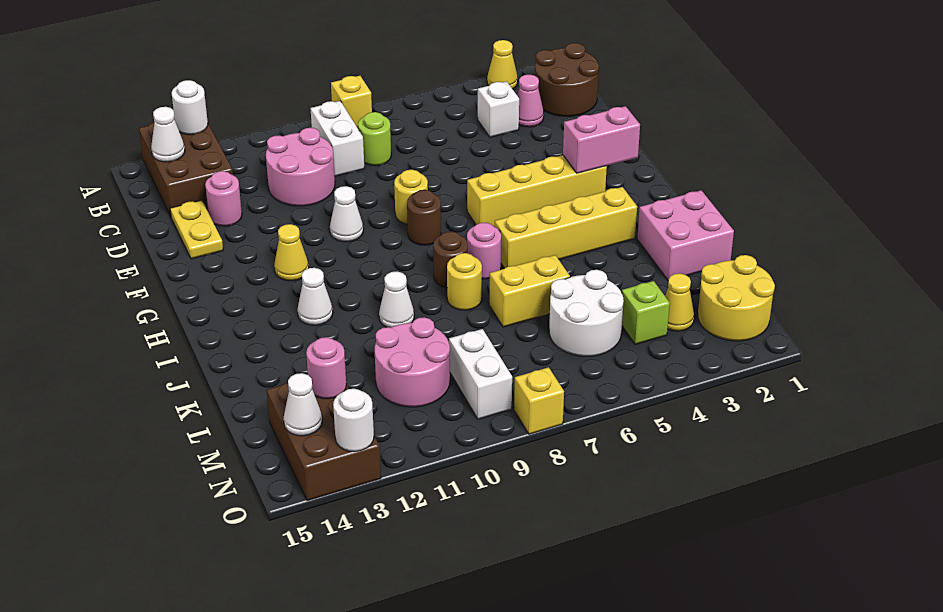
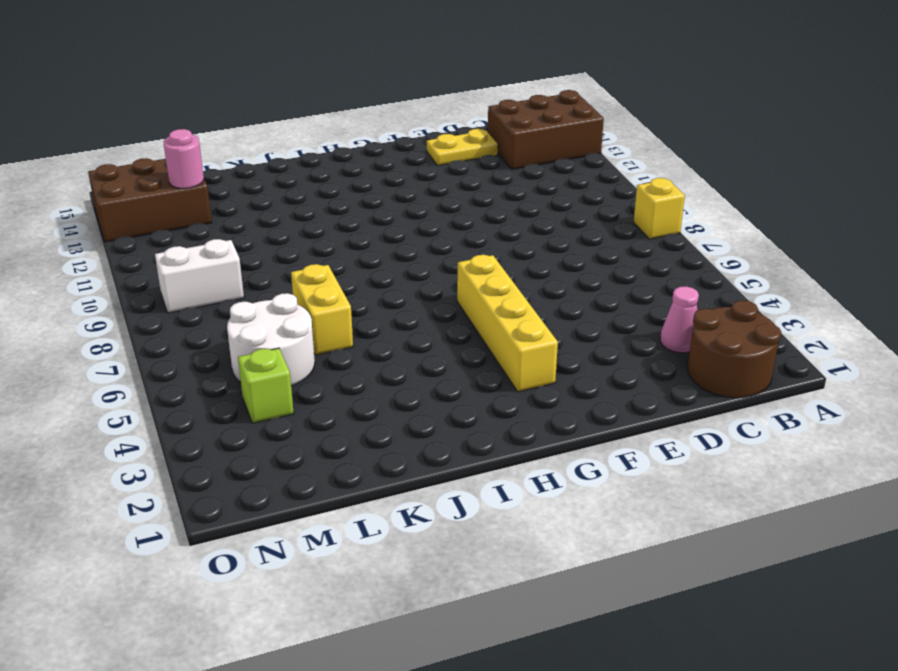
none -> yellow 1x1 cone [487,40,518,89]
none -> white 1x2 brick [311,101,364,176]
none -> white 1x1 brick [478,81,519,137]
none -> lime 1x1 round brick [358,112,391,166]

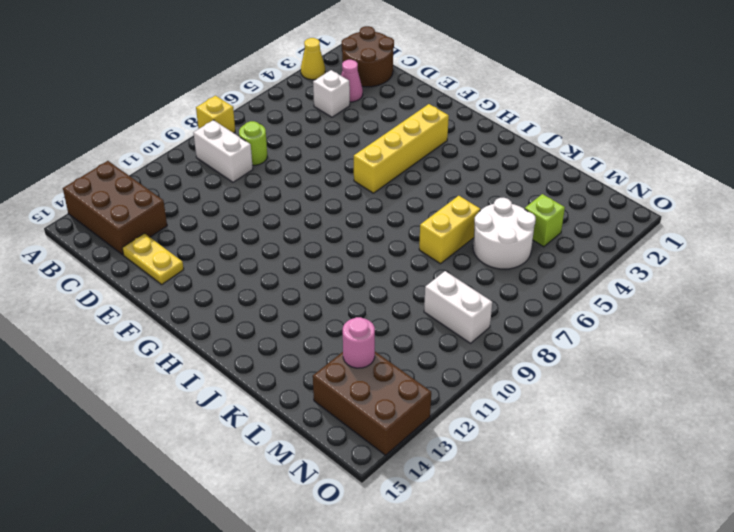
none -> pink 2x2 round brick [266,128,335,206]
none -> pink 1x1 round brick [205,171,242,226]
none -> yellow 1x1 round brick [394,170,428,224]
none -> white 1x1 cone [330,186,363,242]

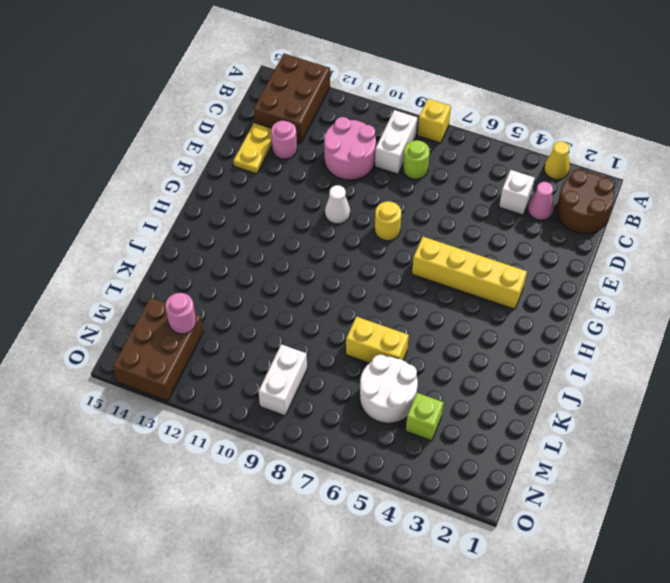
none -> brown 1x1 round brick [407,190,441,245]
none -> yellow 1x1 cone [274,224,309,281]
none -> yellow 1x4 brick [495,187,637,268]
none -> pink 1x1 round brick [467,223,501,279]

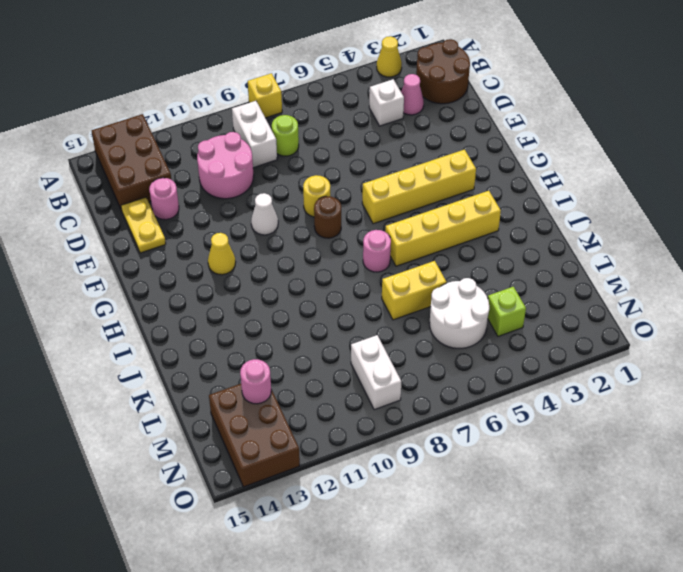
none -> brown 1x1 round brick [433,231,468,288]
none -> white 1x1 cone [297,268,333,325]
none -> pink 2x2 brick [637,190,734,280]
none -> yellow 1x1 round brick [447,253,482,310]

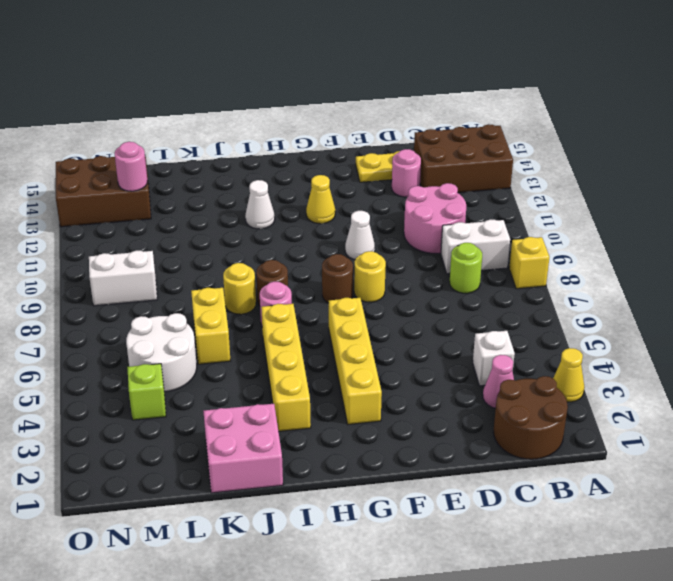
none -> white 1x1 cone [379,272,414,328]
none -> pink 2x2 round brick [375,317,450,407]
none -> yellow 2x2 round brick [698,255,775,341]
none -> yellow 1x1 cone [665,273,694,331]

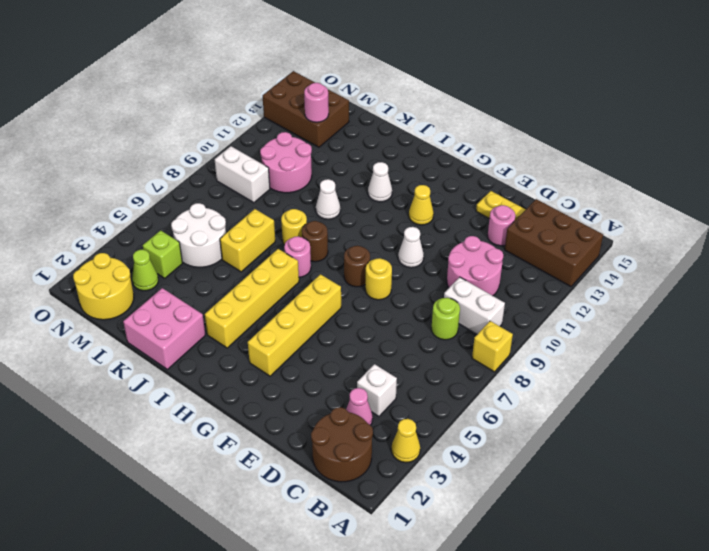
lime 1x1 cone [132,250,158,291] -> yellow 1x1 cone [665,273,694,331]
none -> yellow 1x1 brick [514,367,564,434]
none -> white 1x1 round brick [172,80,208,135]
none -> white 1x1 cone [151,107,185,162]
none -> pink 1x2 brick [563,106,640,173]

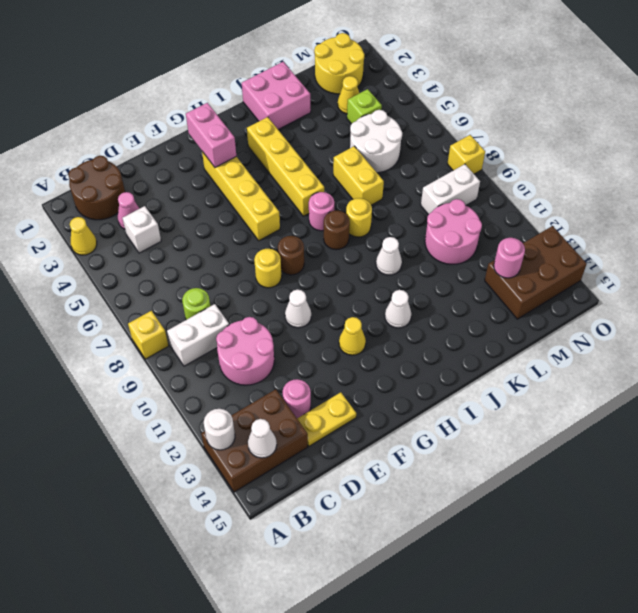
none -> white 1x1 cone [284,373,322,436]
none -> white 1x1 round brick [333,389,374,451]

